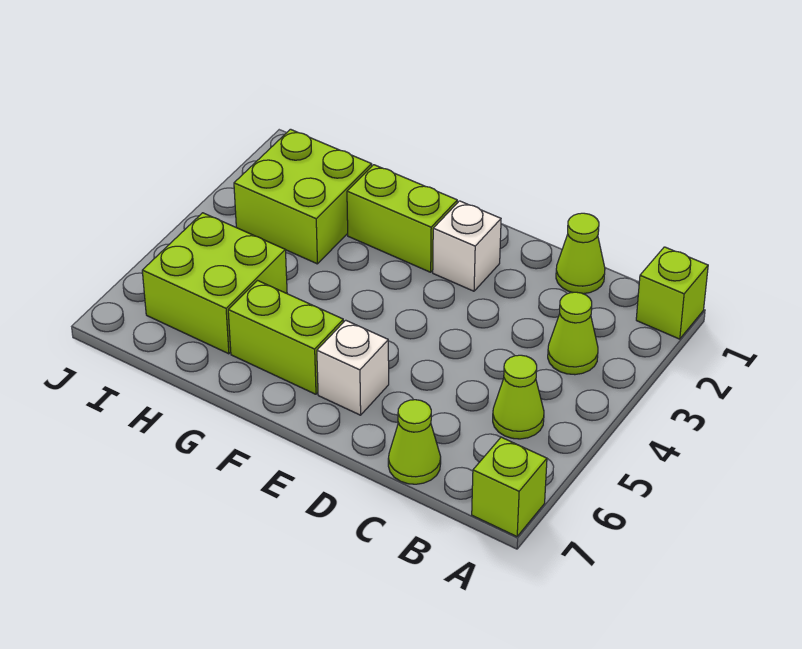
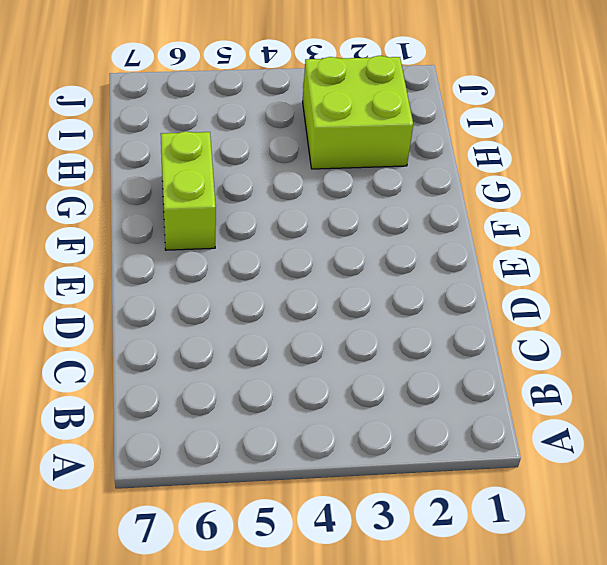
none -> lime 1x1 brick [636,247,708,339]
none -> lime 1x1 brick [472,437,547,537]
none -> lime 1x1 cone [548,292,598,375]

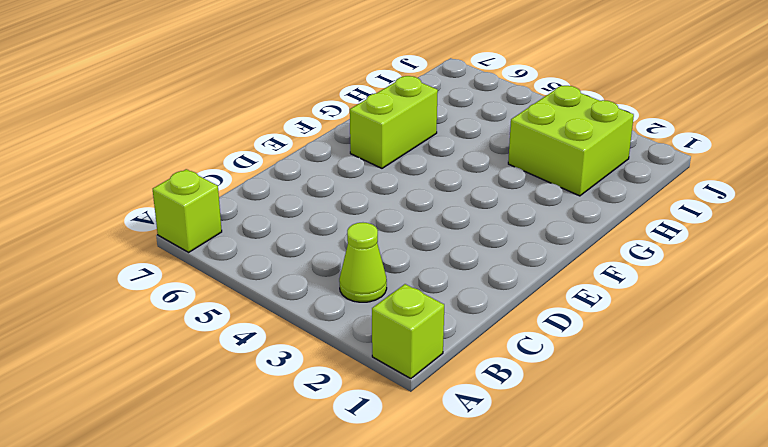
none -> lime 1x1 cone [493,355,544,439]
none -> lime 1x1 cone [556,213,605,294]
none -> lime 1x1 cone [388,400,441,484]

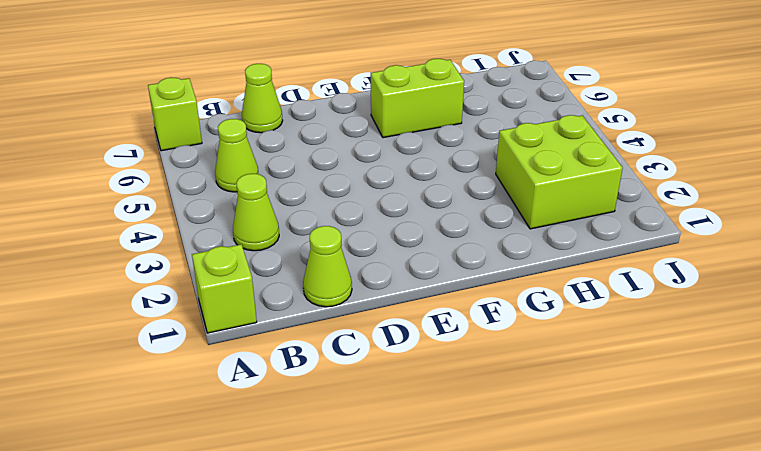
none -> white 1x1 brick [433,201,501,291]
none -> white 1x1 brick [317,320,389,415]
none -> lime 1x2 brick [347,165,457,272]

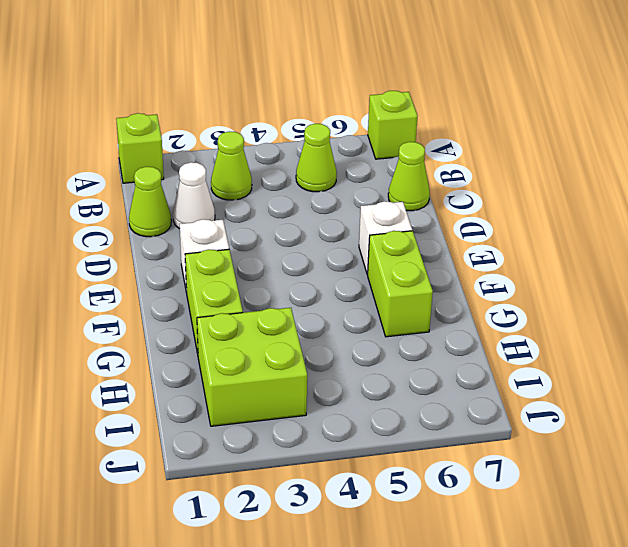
white 1x1 cone [173,162,215,229] -> none
none -> lime 2x2 brick [142,213,287,354]

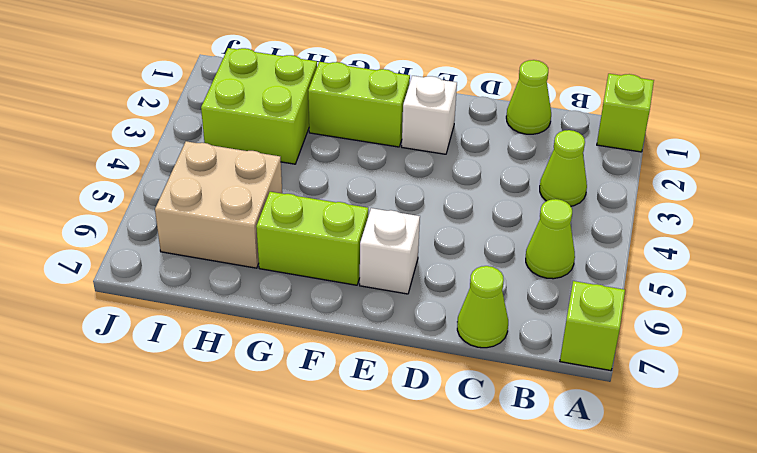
tan 2x2 brick [155,141,282,268] -> lime 2x2 brick [142,213,287,354]

